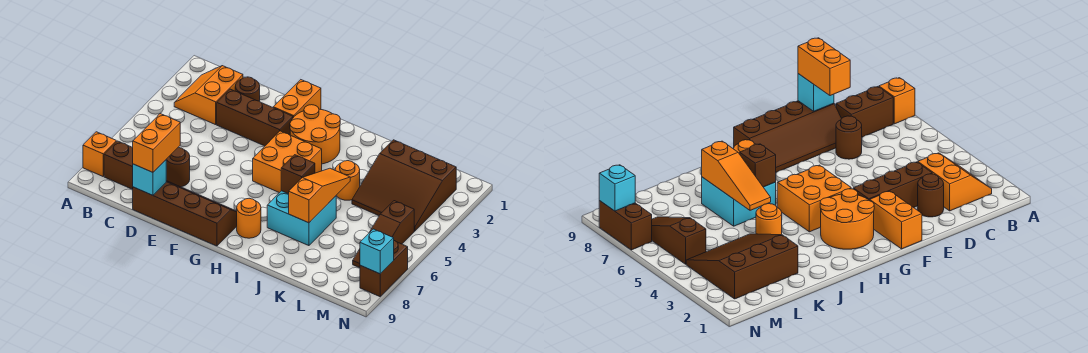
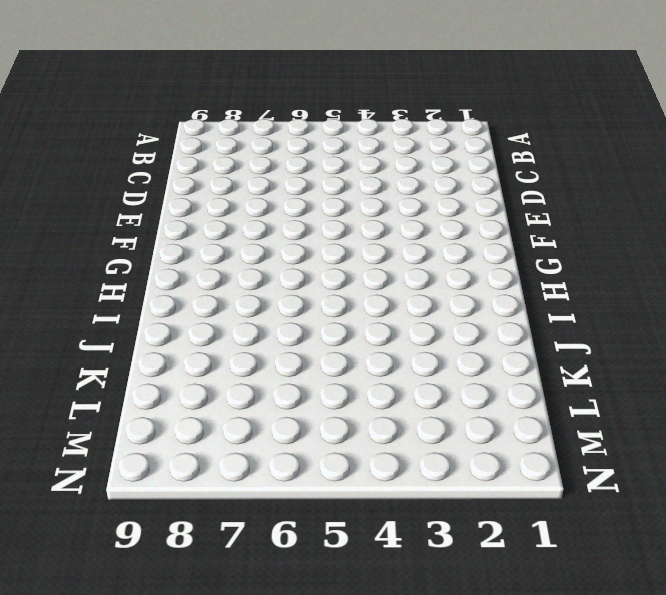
none -> orange 1x1 brick [83,132,116,176]
none -> orange 2x2 slope [174,66,243,125]
none -> brown 1x2 brick [104,141,133,189]

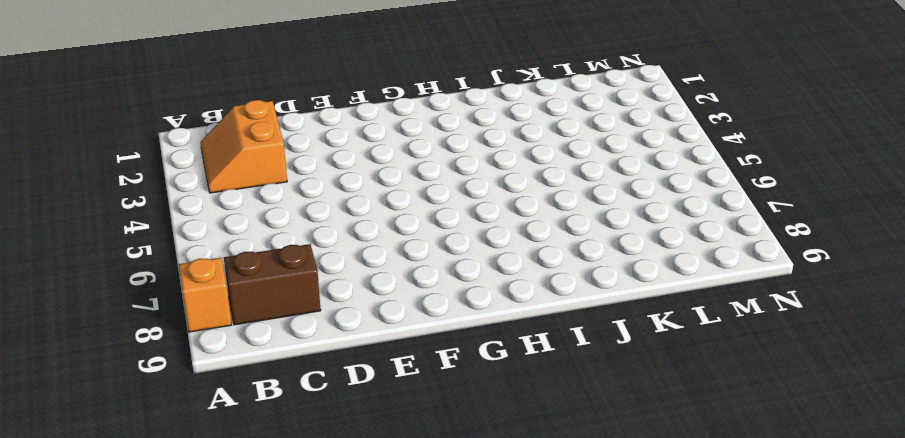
none -> brown 1x1 round brick [235,77,260,101]
none -> brown 1x3 brick [217,89,293,146]
none -> brown 1x1 round brick [166,147,190,187]

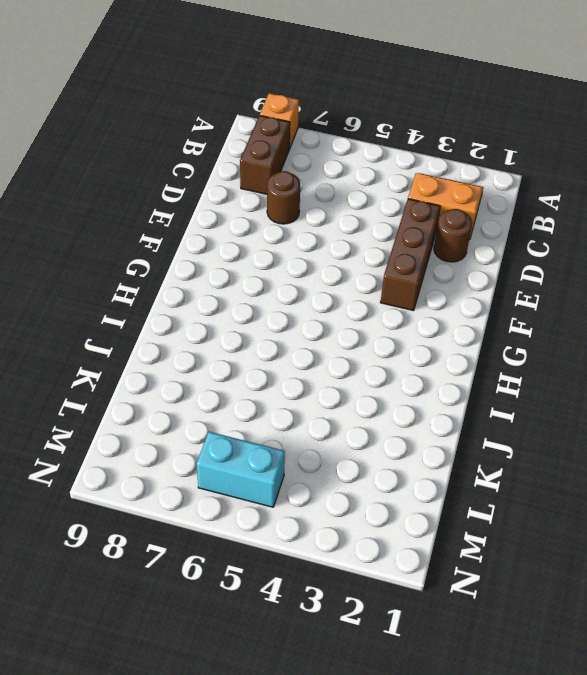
cyan 1x2 brick [196,432,285,507] -> brown 1x3 slope [353,201,414,268]
none -> brown 2x4 slope [133,181,237,246]
none -> orange 1x2 brick [273,80,321,118]
none -> orange 2x2 round brick [290,105,340,164]

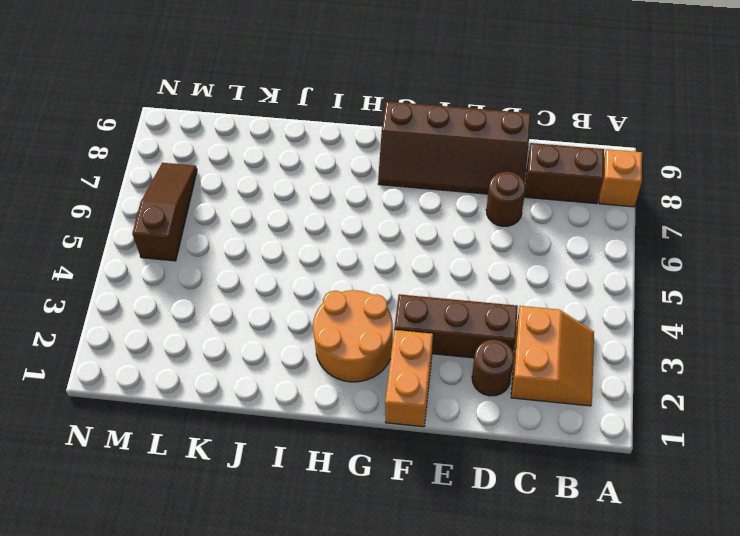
none -> orange 2x2 brick [253,131,322,193]
none -> orange 1x1 round brick [237,198,261,238]
none -> cyan 2x2 brick [267,191,336,246]

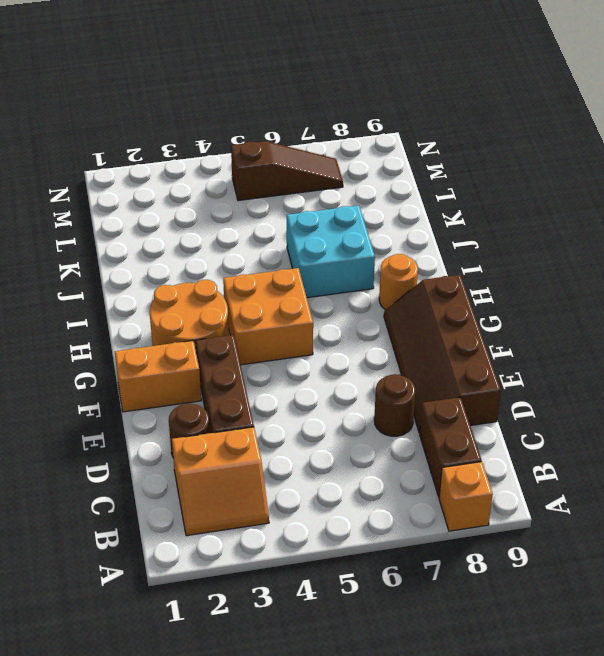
none -> orange 1x1 round brick [335,161,360,200]
none -> brown 3x3 slope [352,140,457,231]
none -> brown 1x2 brick [360,241,408,297]

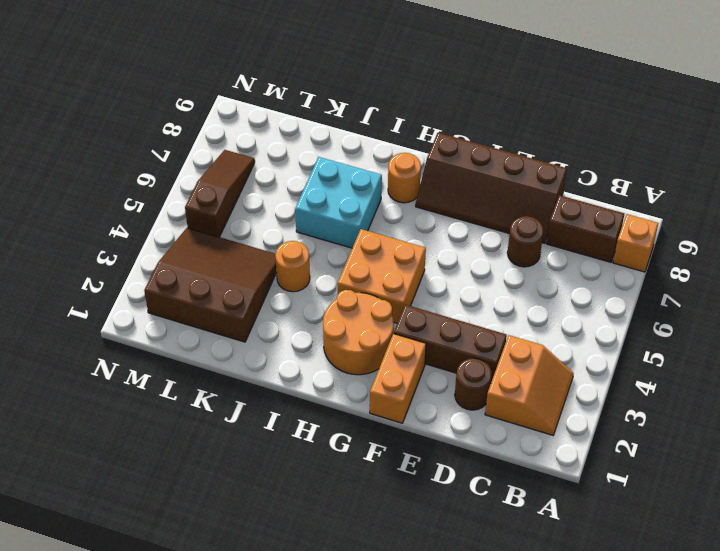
none -> brown 1x2 brick [360,241,408,297]
none -> cyan 1x1 brick [133,160,166,195]
none -> brown 1x1 brick [281,155,315,194]

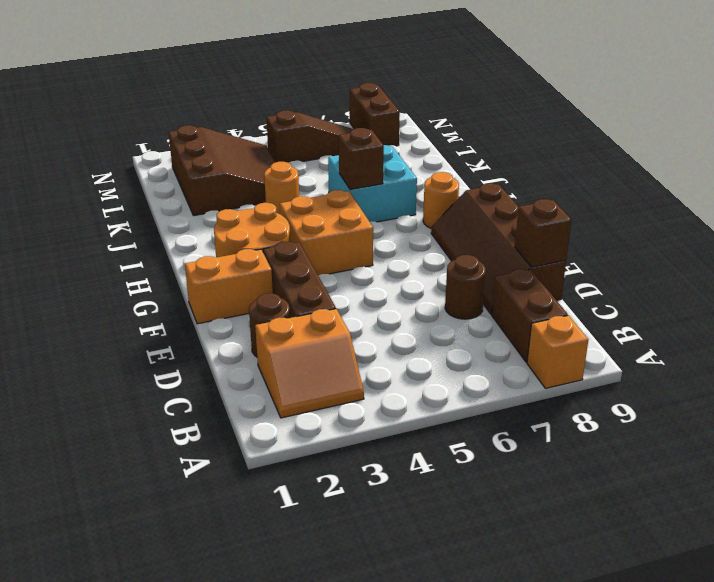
brown 1x1 brick [515,199,571,267] -> cyan 1x1 brick [133,160,166,195]
brown 1x2 brick [350,83,400,146] -> brown 1x2 brick turned to [360,241,408,297]
none -> orange 1x3 slope [289,168,350,223]
none -> cyan 1x1 brick [360,229,394,274]
none -> orange 1x2 brick [133,114,180,172]

